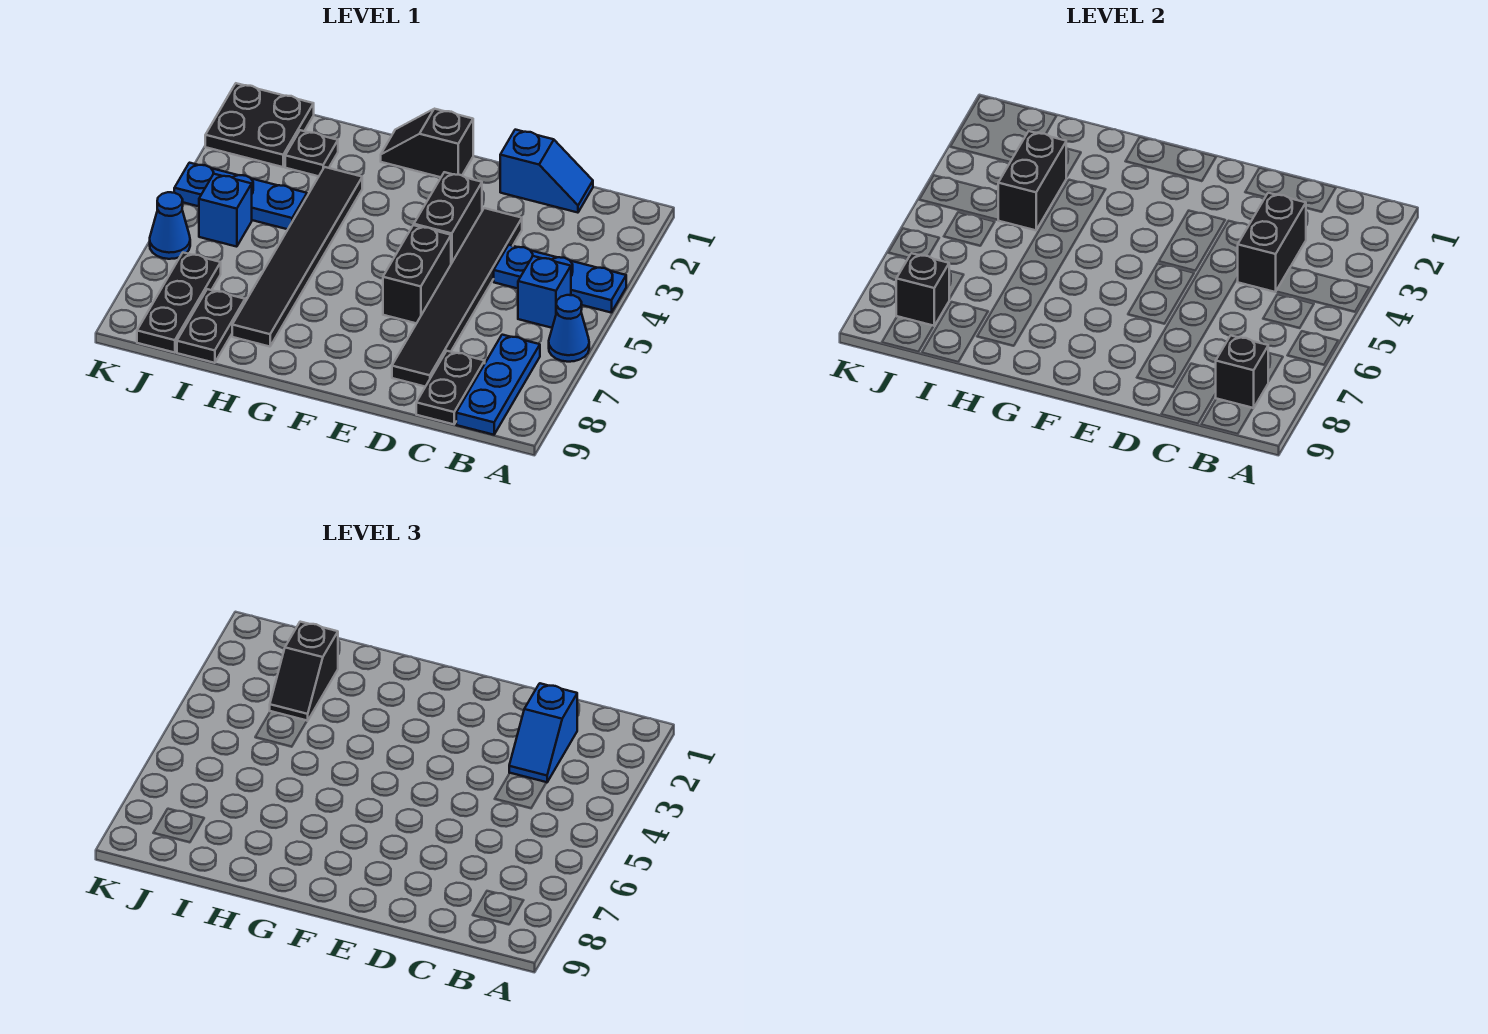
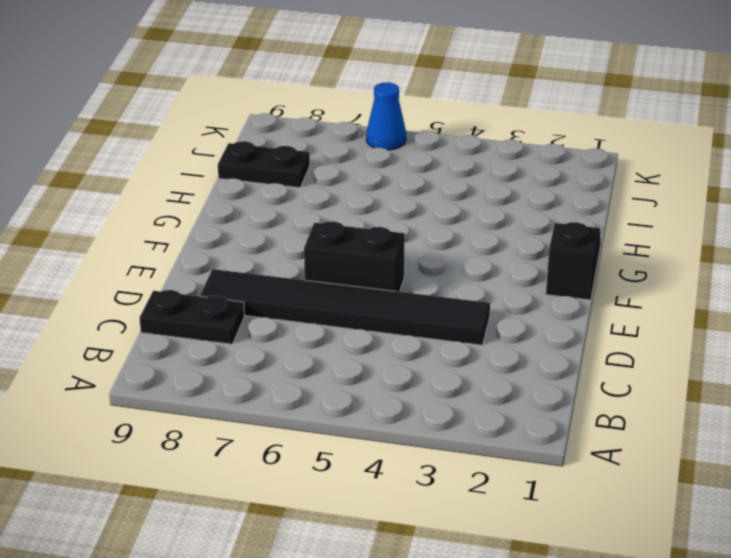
none -> blue 1x3 plate [494,245,626,313]
none -> blue 1x1 cone [549,295,589,362]
none -> blue 1x1 brick [518,256,571,328]

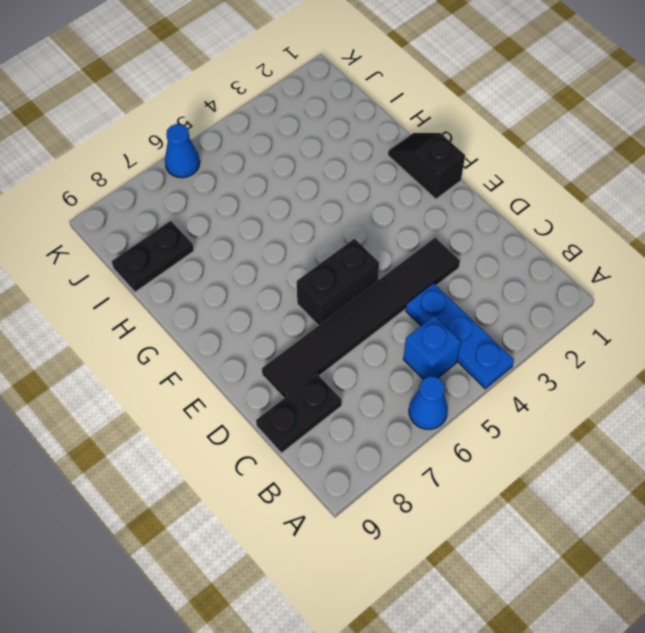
none -> blue 1x3 plate [456,335,540,435]
none -> blue 1x2 slope [500,130,593,213]
none -> black 1x2 brick [414,172,482,264]

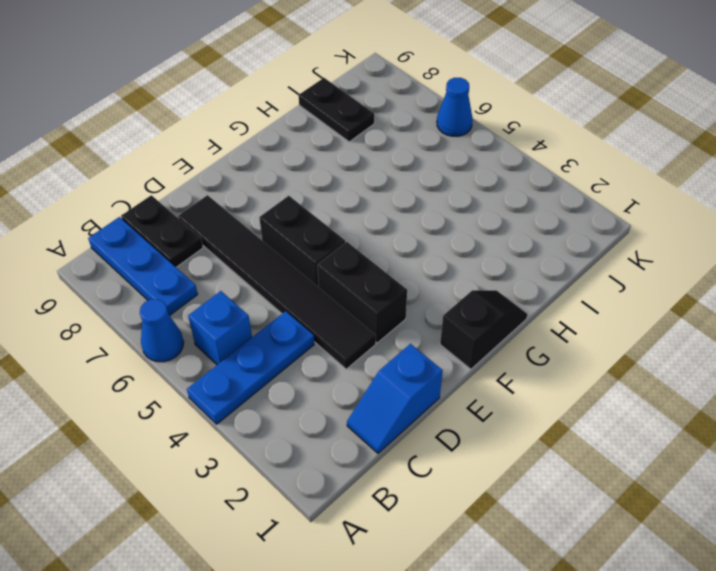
none -> black 1x6 tile [232,167,362,347]
none -> black 1x1 plate [285,130,338,176]
none -> blue 1x3 plate [174,163,307,229]

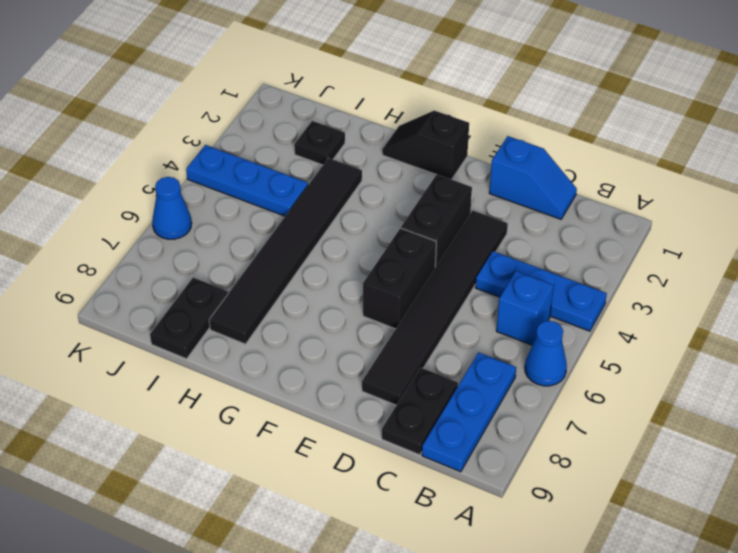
none -> black 2x2 plate [205,83,314,167]
none -> blue 1x1 brick [199,174,252,247]
none -> black 1x3 plate [137,253,221,353]

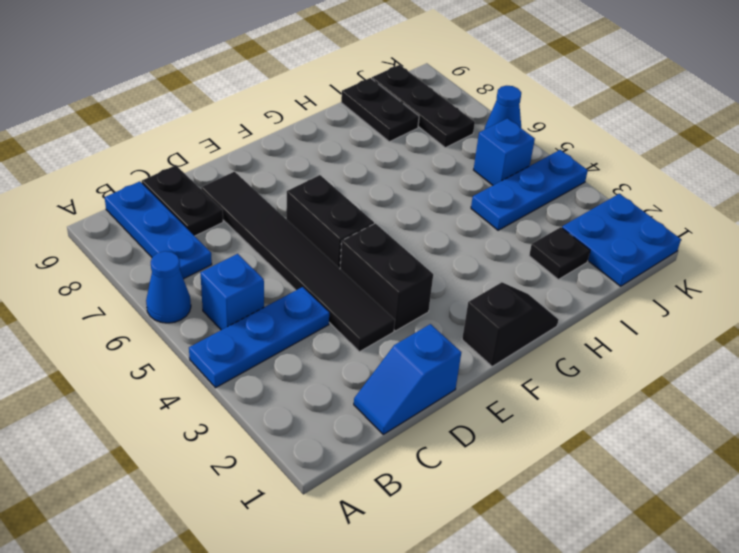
blue 2x2 plate [562,194,681,286] -> black 2x2 plate [205,83,314,167]
none -> black 1x6 tile [232,167,362,347]
none -> black 1x1 brick [1216,335,1268,408]
none -> black 1x2 brick [1238,193,1306,292]

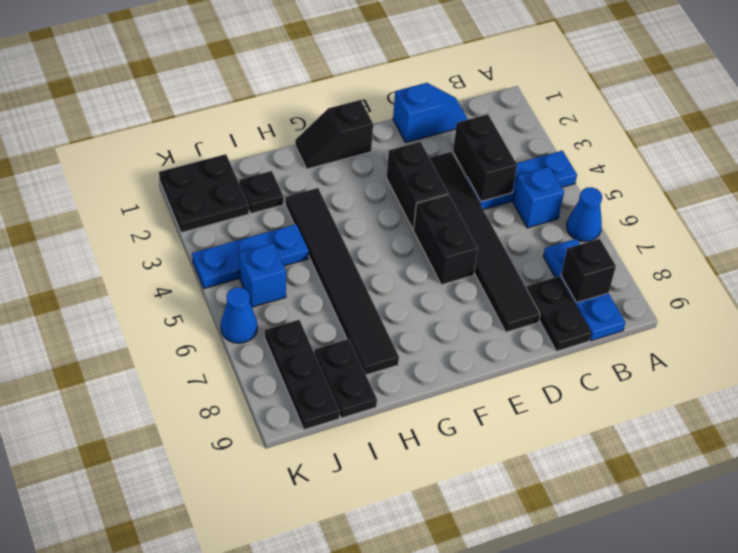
none -> black 1x2 brick [998,131,1066,230]
none -> black 1x1 brick [896,253,949,326]
none -> blue 1x2 slope [509,683,577,783]

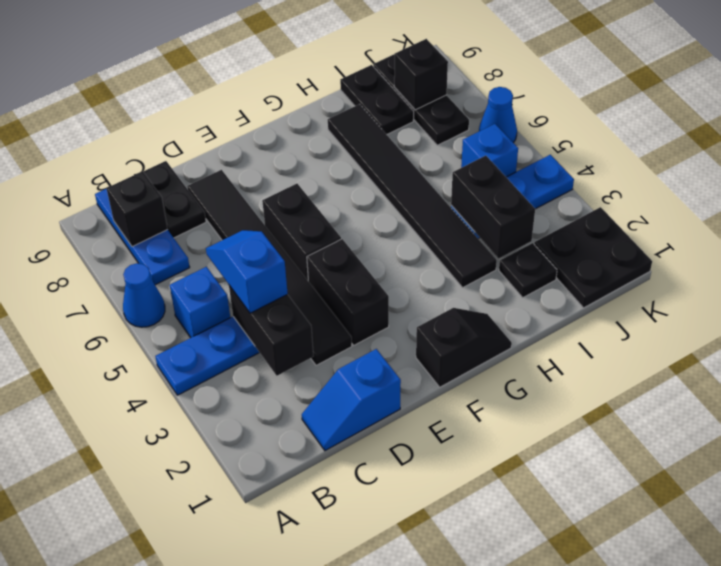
blue 1x2 slope [206,230,288,313] -> blue 1x2 slope moved to [509,683,577,783]
none -> black 1x2 slope [270,622,338,721]

